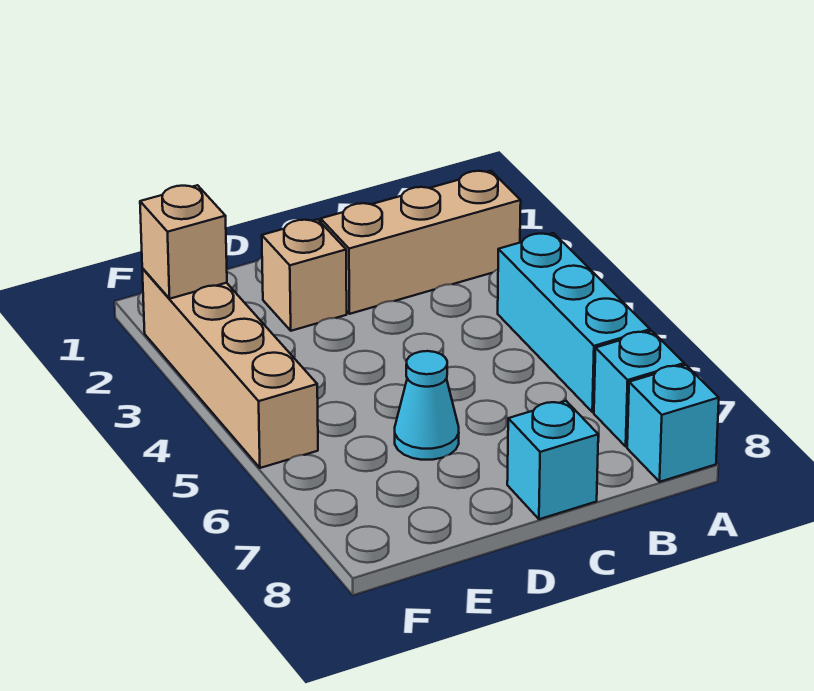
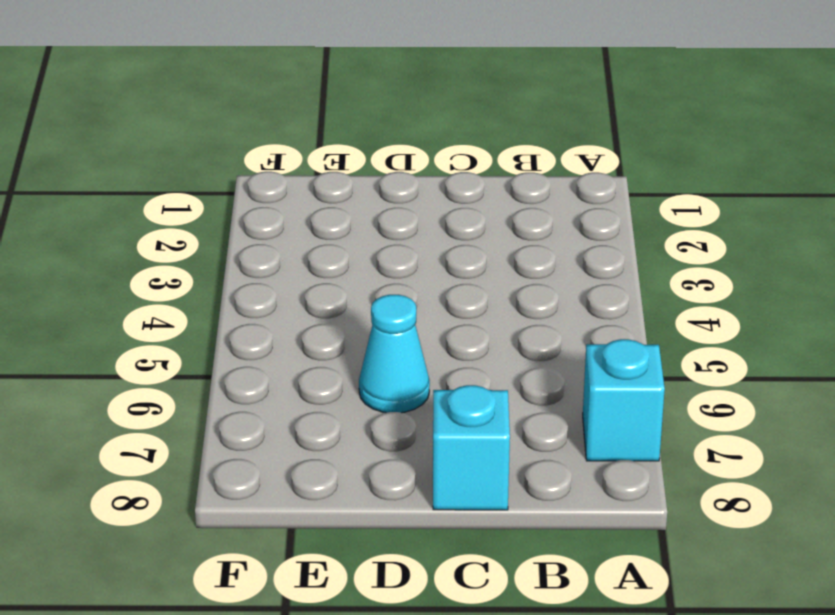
none -> tan 1x3 brick [321,171,521,314]
none -> cyan 1x3 brick [498,233,650,412]

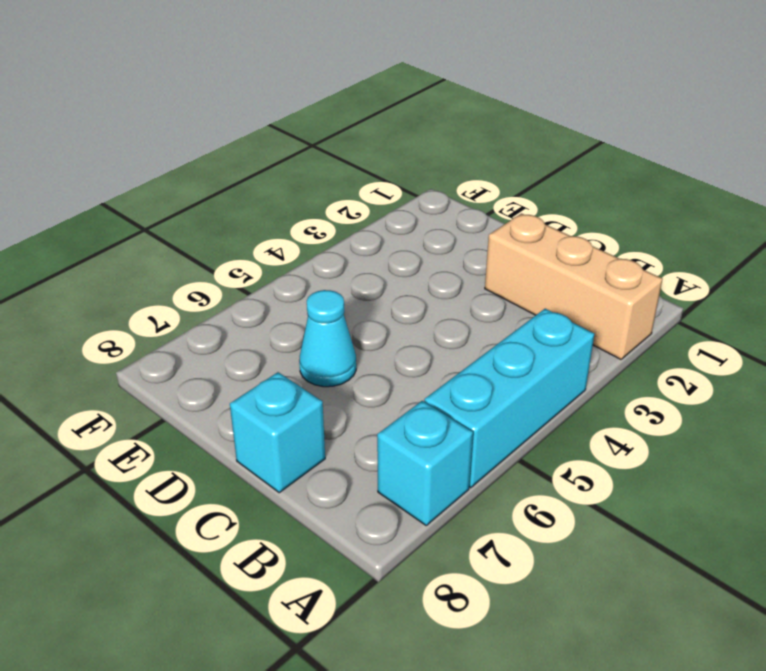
none -> cyan 1x1 brick [627,365,719,482]
none -> tan 1x1 brick [262,219,347,331]

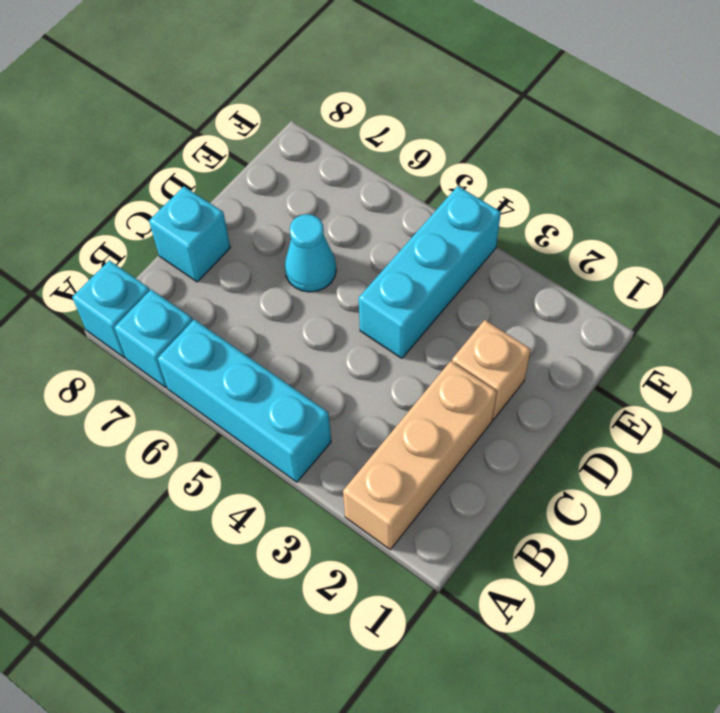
cyan 1x3 brick [359,186,501,358] -> tan 1x4 brick [142,269,318,468]
none -> tan 1x1 brick [140,185,227,299]

